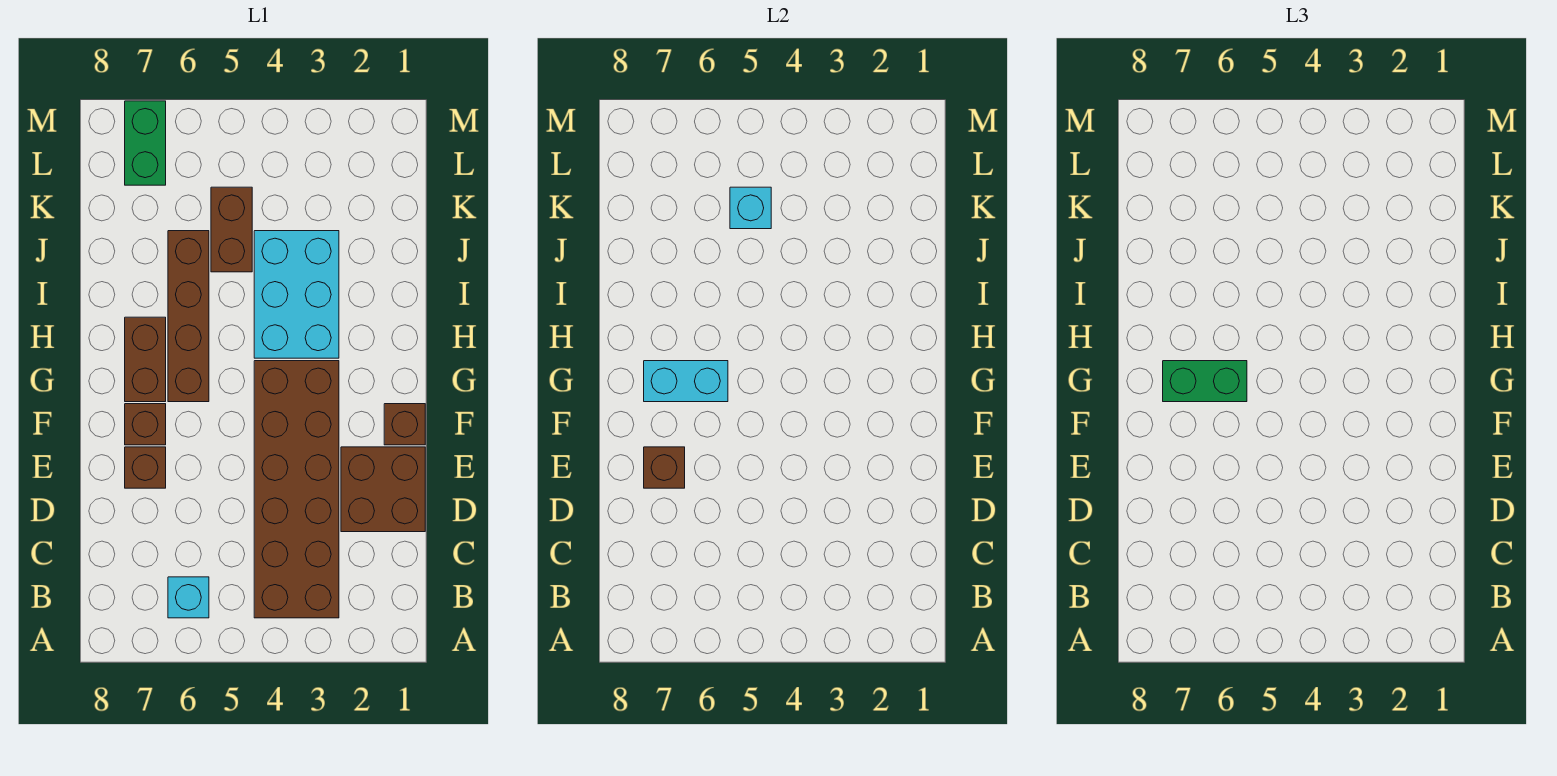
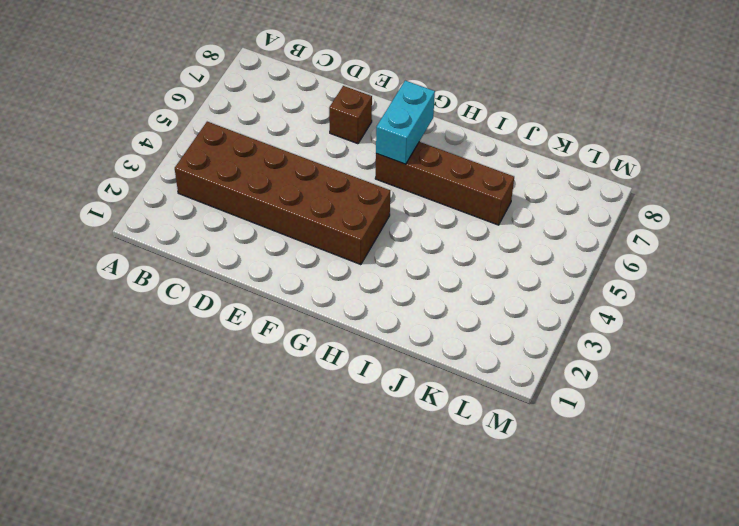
none -> cyan 1x1 brick [168,577,209,618]
none -> brown 2x2 brick [341,447,425,532]
none -> brown 1x1 brick [384,404,425,445]

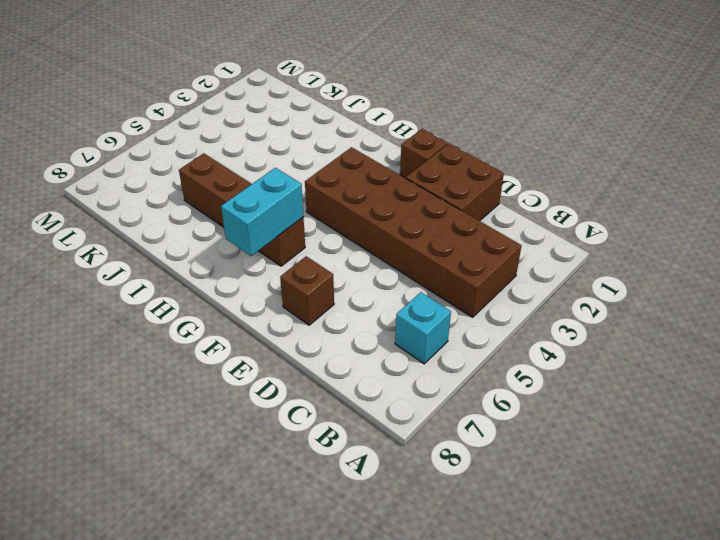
none -> brown 1x1 brick [125,404,166,445]
none -> brown 1x2 brick [125,317,166,402]
none -> cyan 2x3 brick [254,231,339,358]

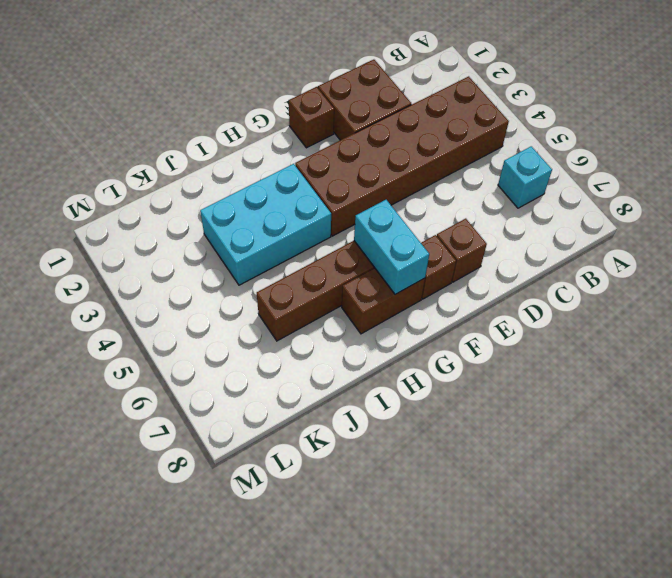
none -> brown 1x2 brick [211,187,252,272]
none -> green 1x2 brick [125,101,166,185]
none -> brown 1x1 brick [644,447,685,488]

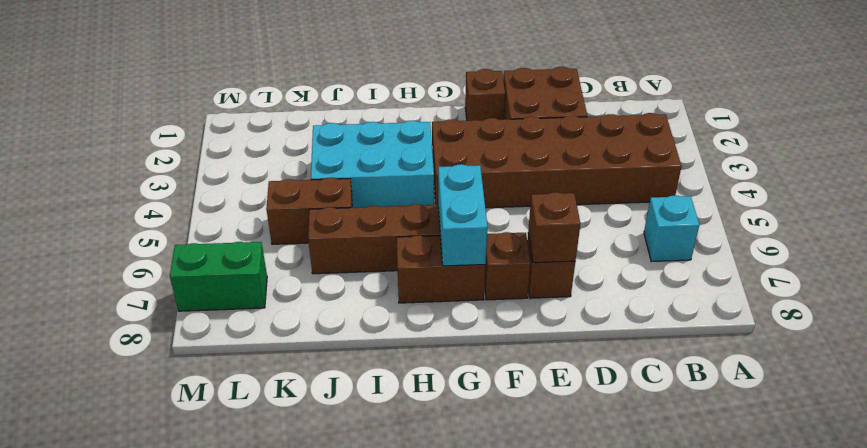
none -> cyan 1x1 brick [730,187,771,229]
none -> green 1x2 brick [1163,361,1247,402]

